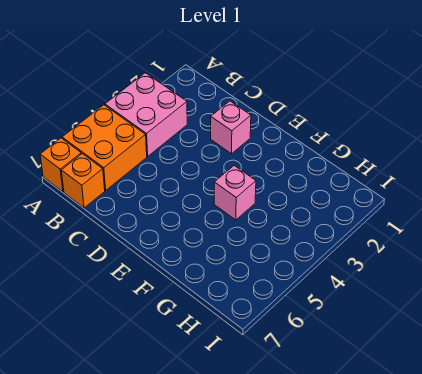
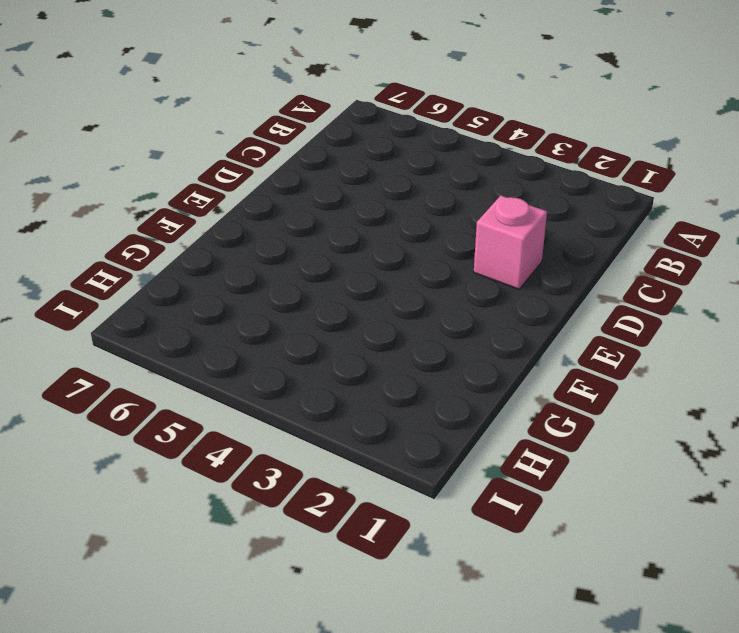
none -> pink 2x2 brick [105,73,187,156]
none -> orange 2x2 brick [62,105,147,190]

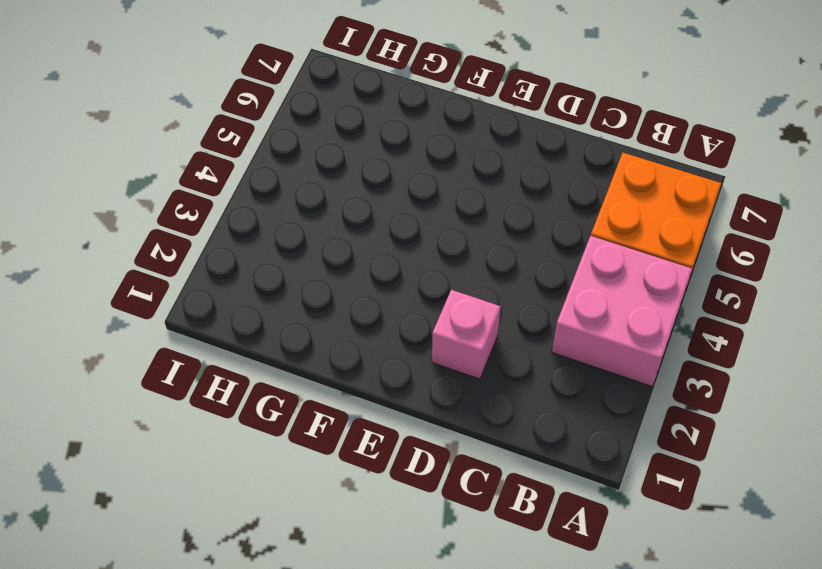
none -> orange 1x1 brick [40,138,81,192]
none -> orange 1x1 brick [61,154,105,208]

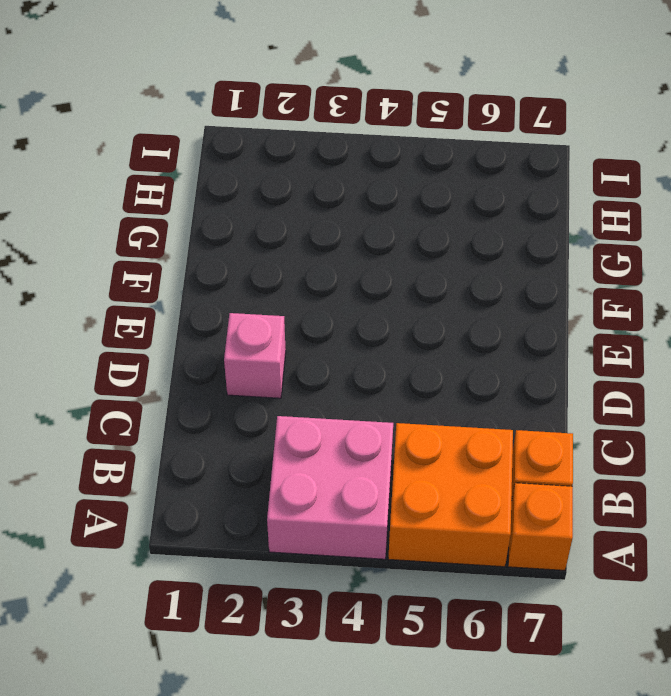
none -> pink 1x1 brick [214,165,256,220]

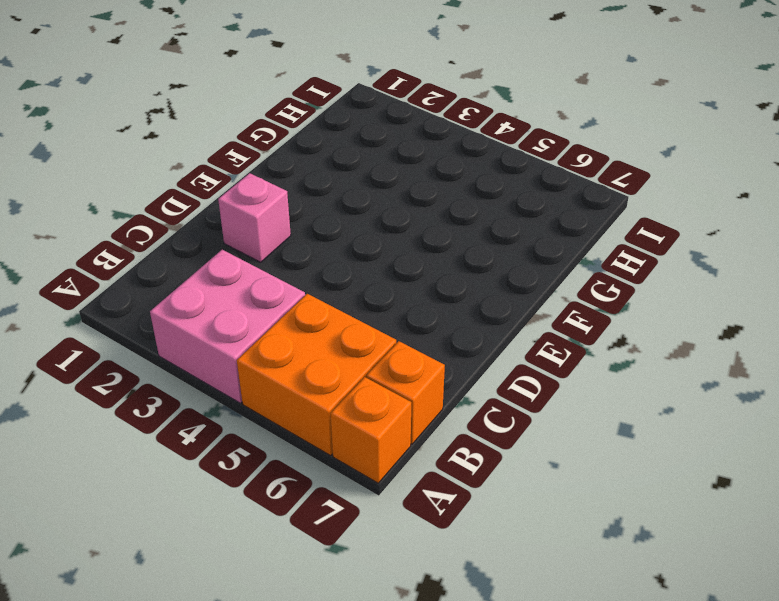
none -> pink 1x1 brick [214,165,256,220]

